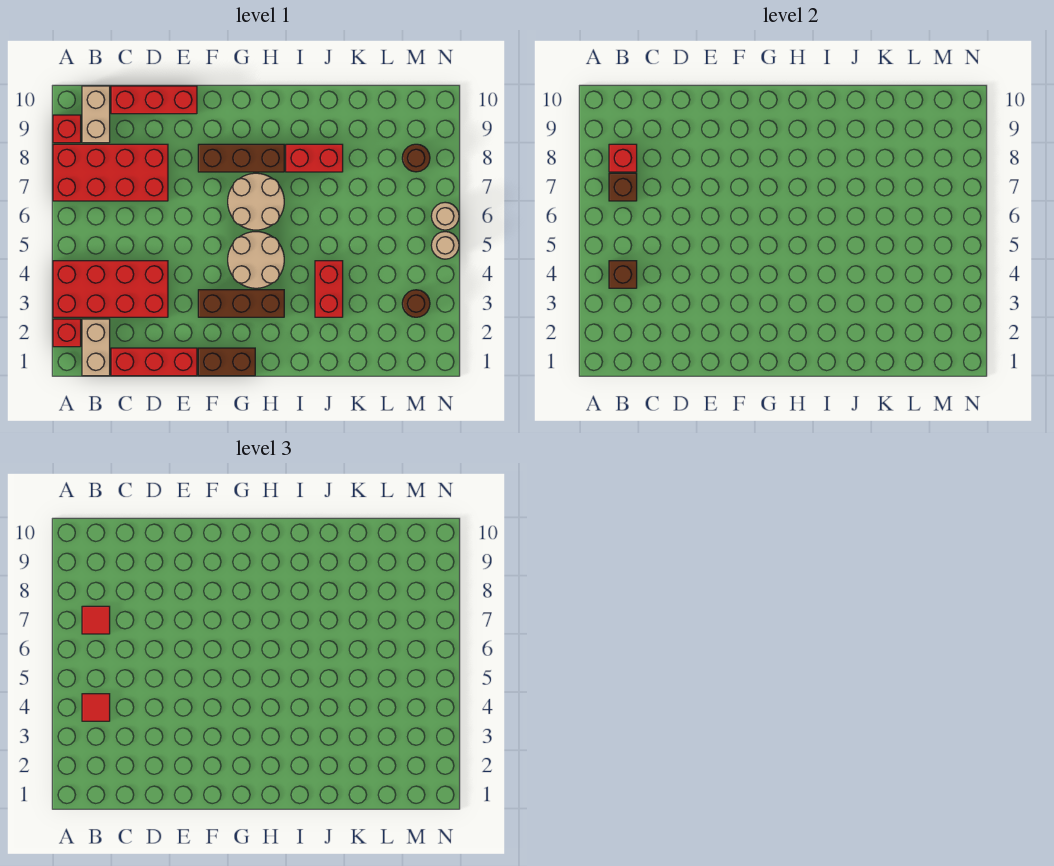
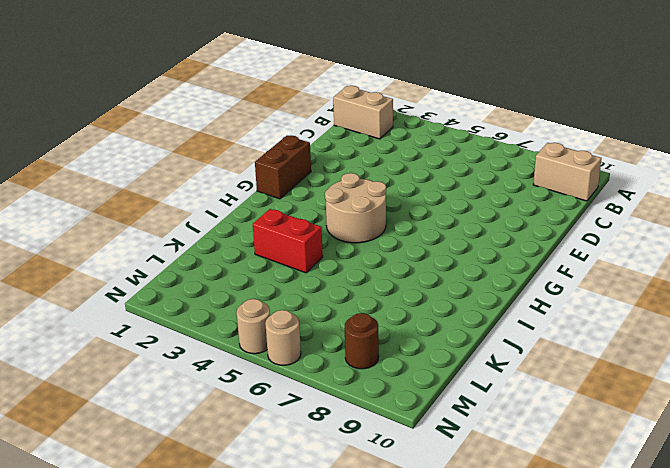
none -> red 1x1 brick [53,319,81,347]
none -> red 2x4 brick [53,261,168,317]
none -> red 2x4 brick [53,144,168,201]

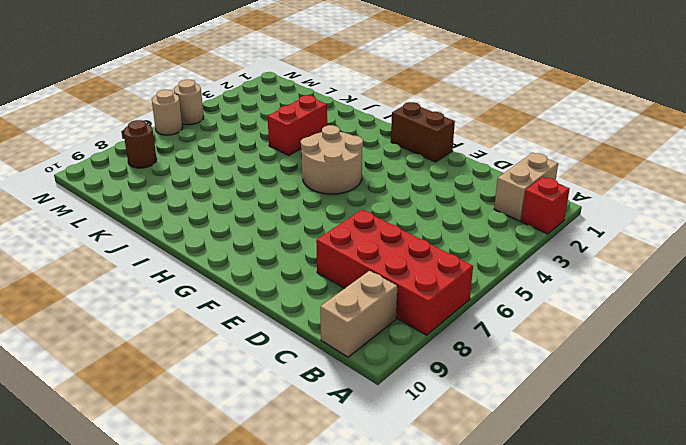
none -> red 2x4 brick [53,261,168,317]
none -> red 1x1 brick [53,115,81,143]
none -> red 1x3 brick [111,348,197,376]

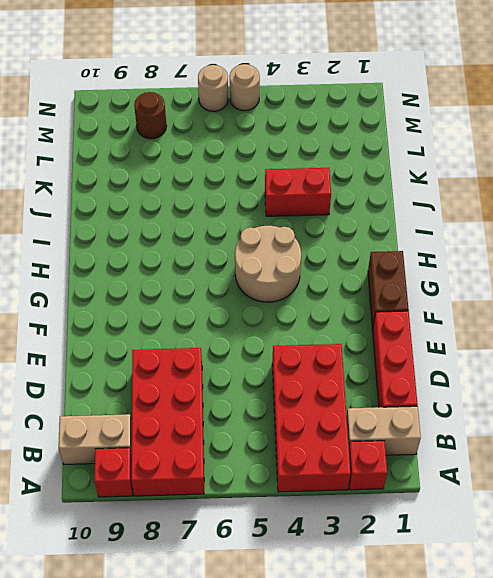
none -> red 1x3 brick [111,86,197,114]
none -> brown 1x3 brick [198,290,284,317]
none -> brown 1x3 brick [198,144,284,172]

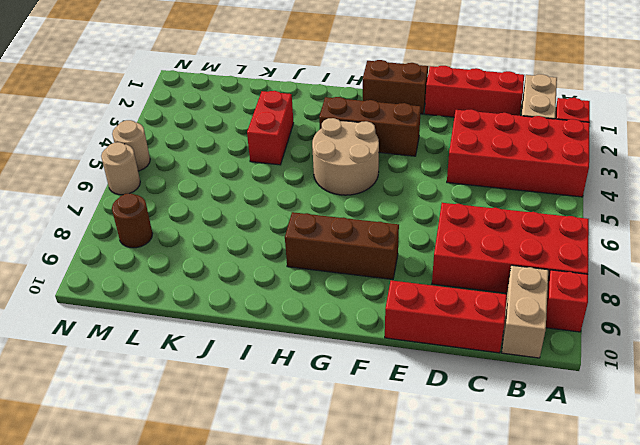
none -> tan 2x2 round brick [228,173,284,230]
none -> red 1x2 brick [286,144,343,172]
none -> brown 1x1 round brick [402,290,430,317]

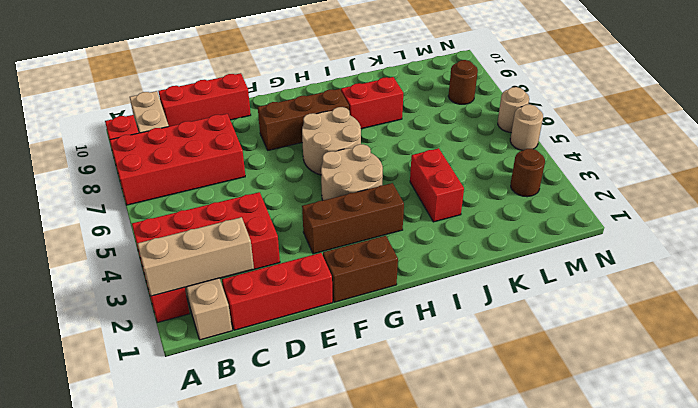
tan 1x3 brick [137,217,254,296] -> none
none -> brown 1x1 brick [609,261,637,288]
none -> brown 1x1 brick [609,173,637,201]
none -> red 1x1 brick [609,144,637,172]

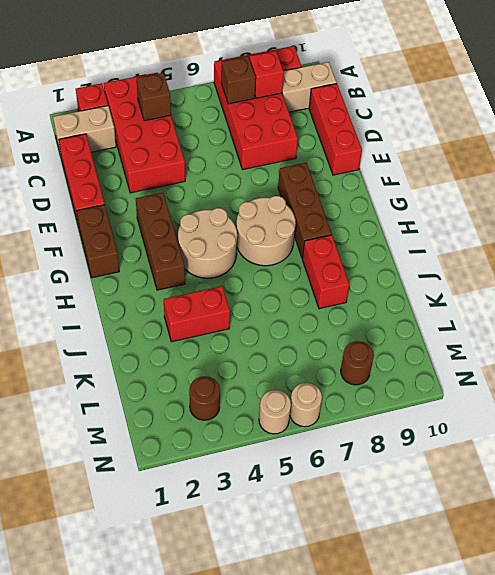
none -> red 1x1 tile [82,694,110,721]
none -> red 1x1 tile [82,606,110,634]

